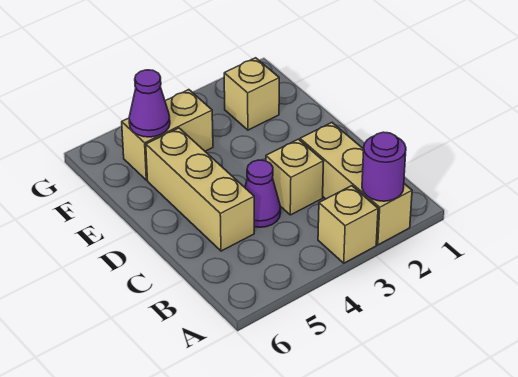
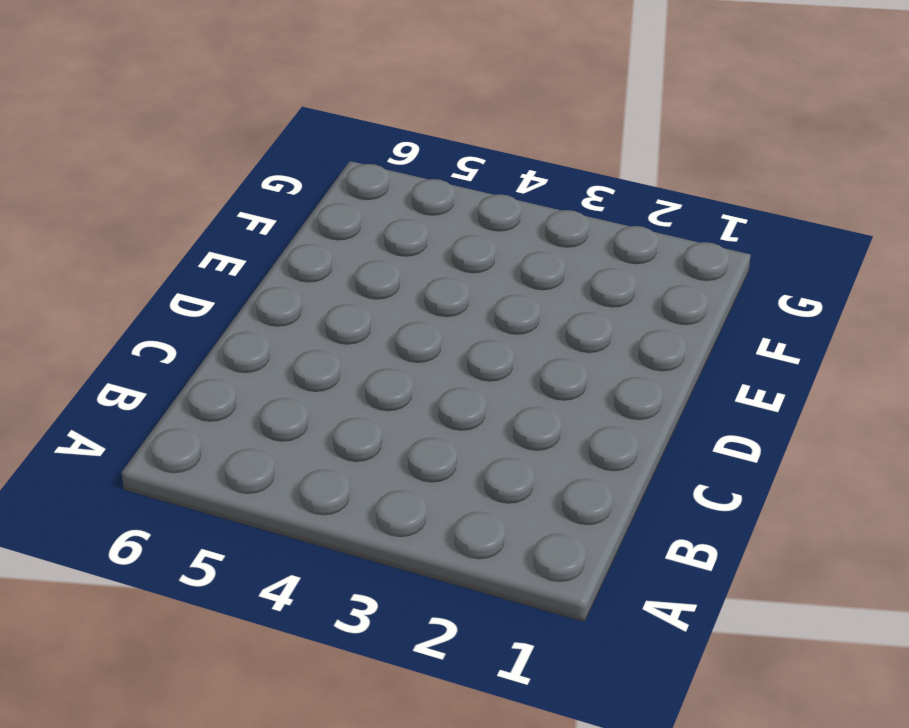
none -> tan 1x3 brick [300,123,412,245]
none -> tan 1x1 brick [318,186,378,263]

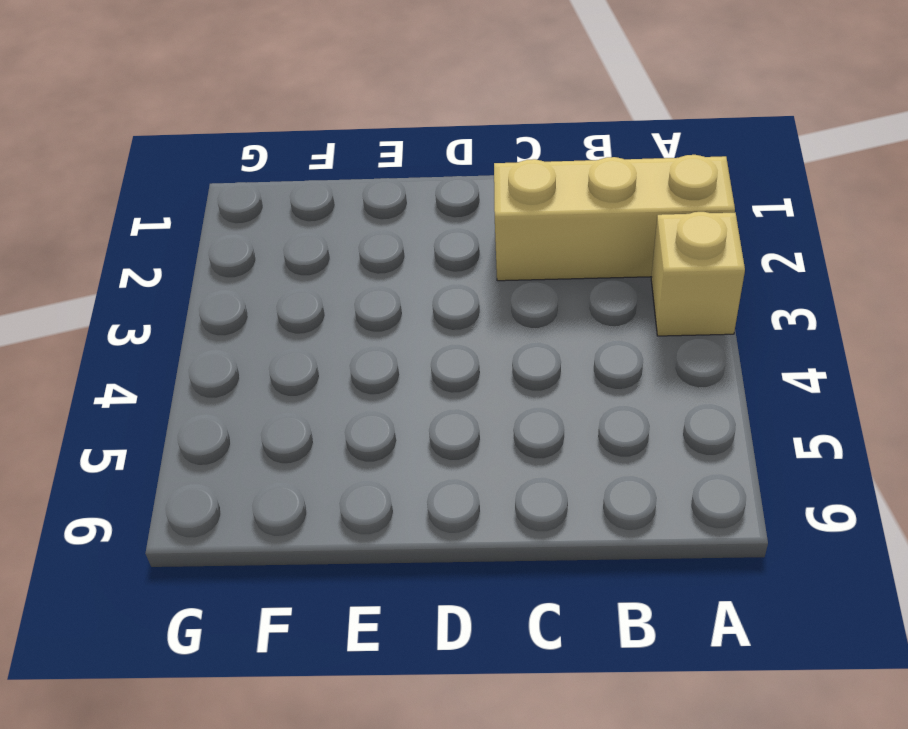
none -> tan 1x1 brick [266,139,324,215]
none -> purple 1x1 cone [245,160,281,227]

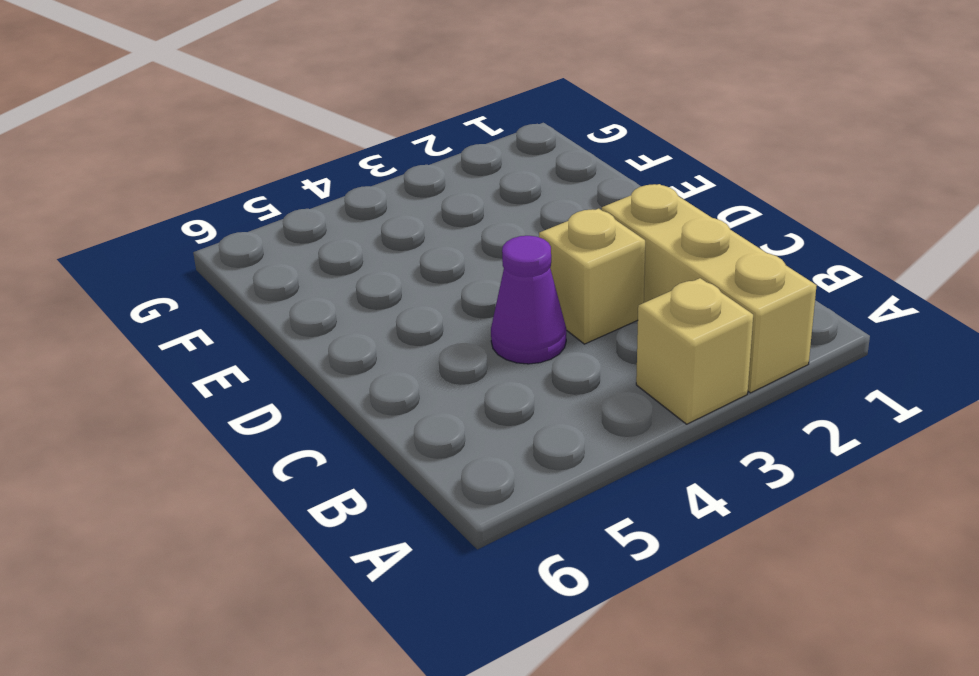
none -> tan 1x3 brick [146,128,254,251]
none -> tan 1x1 brick [224,58,279,130]

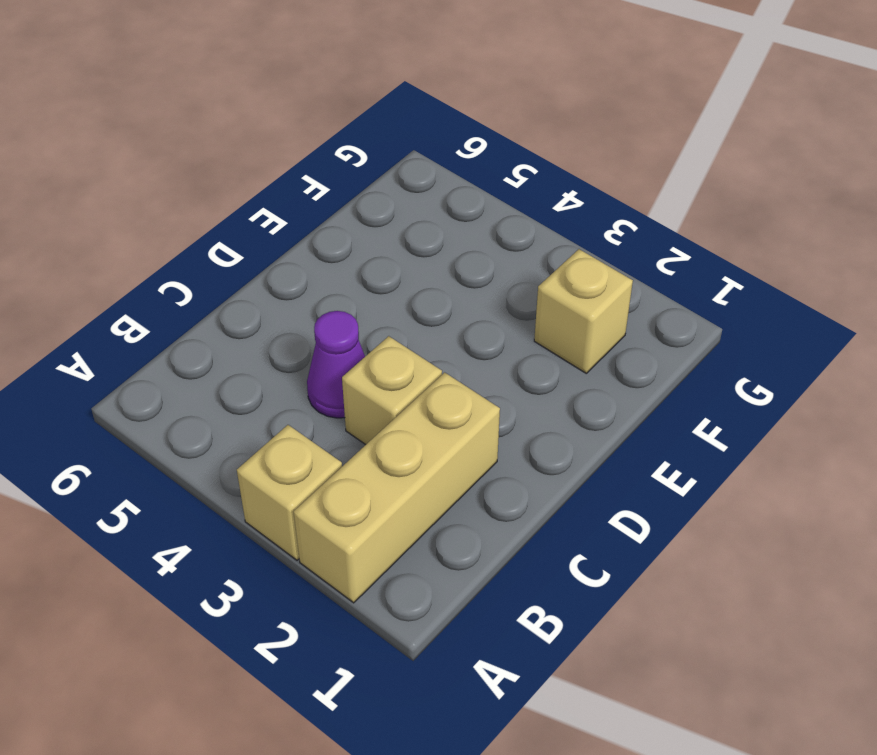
none -> tan 1x3 brick [146,128,254,251]
none -> tan 1x2 brick [122,90,213,180]

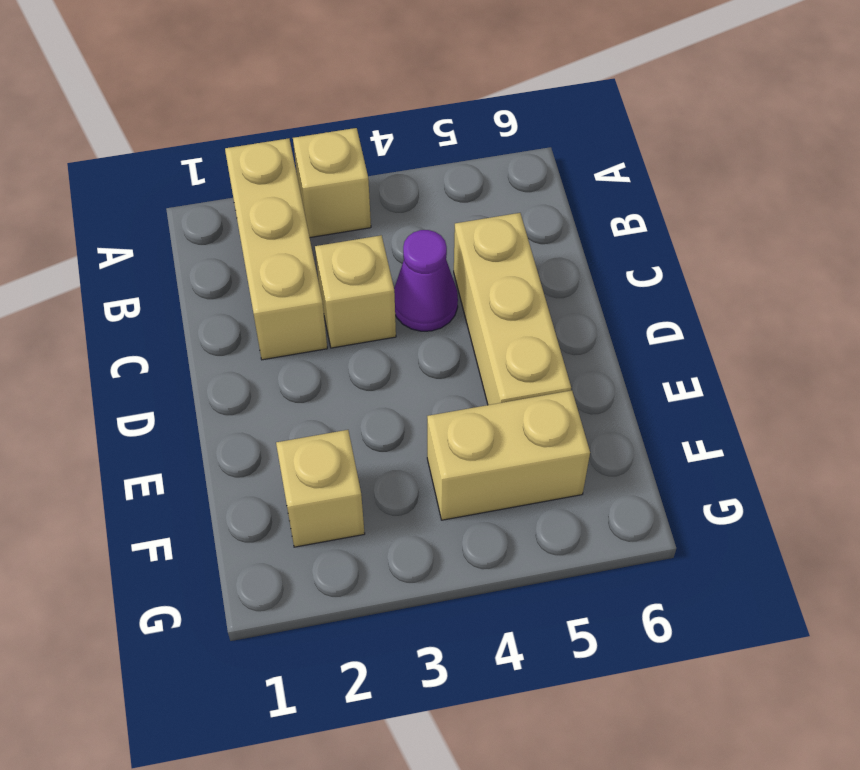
none -> purple 1x1 round brick [362,132,406,201]
none -> purple 1x1 cone [129,70,170,137]

